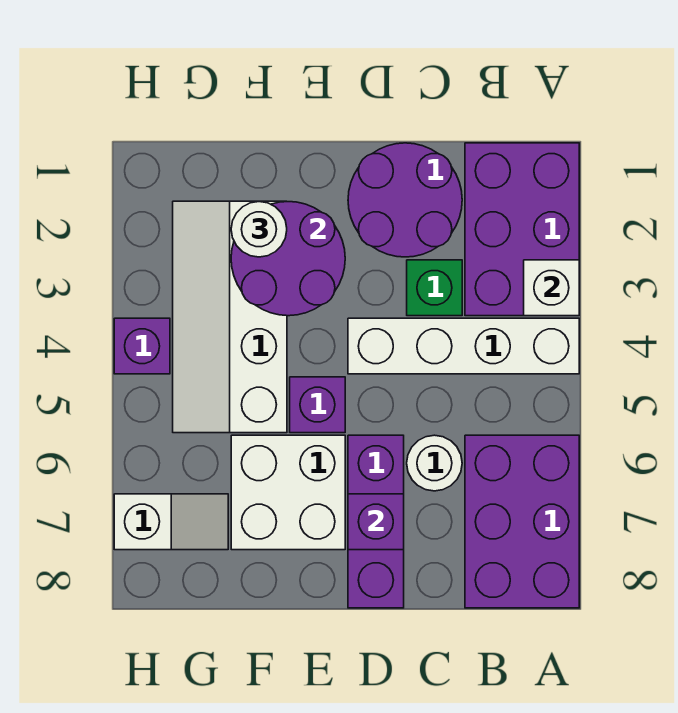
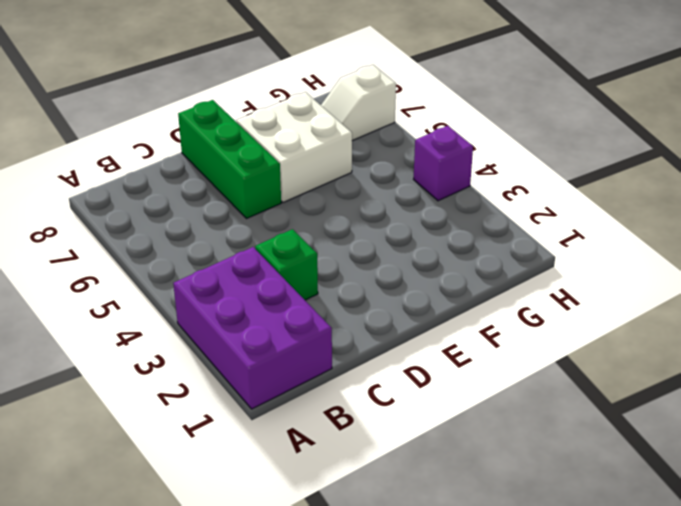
green 1x3 brick [178,100,281,219] -> purple 1x3 brick [348,435,404,608]
none -> white 1x4 brick [348,318,579,374]
none -> purple 2x3 brick [465,435,579,608]
none -> purple 2x2 round brick [348,143,462,257]

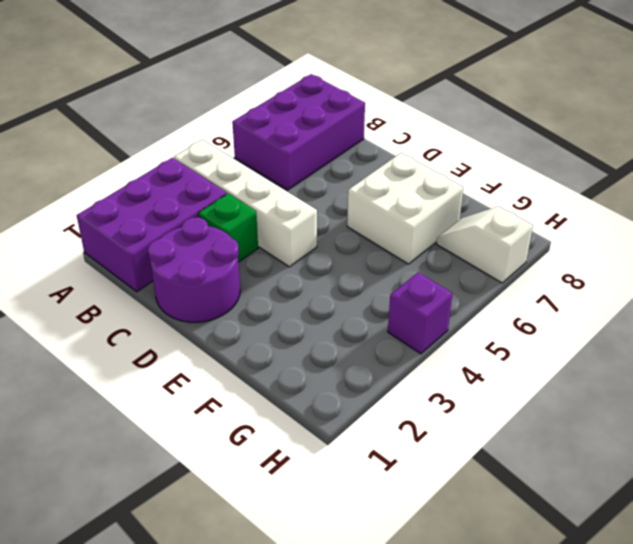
none -> white 1x1 round brick [407,435,462,491]
none -> purple 1x3 brick [348,435,404,608]
none -> purple 1x1 brick [290,377,345,433]

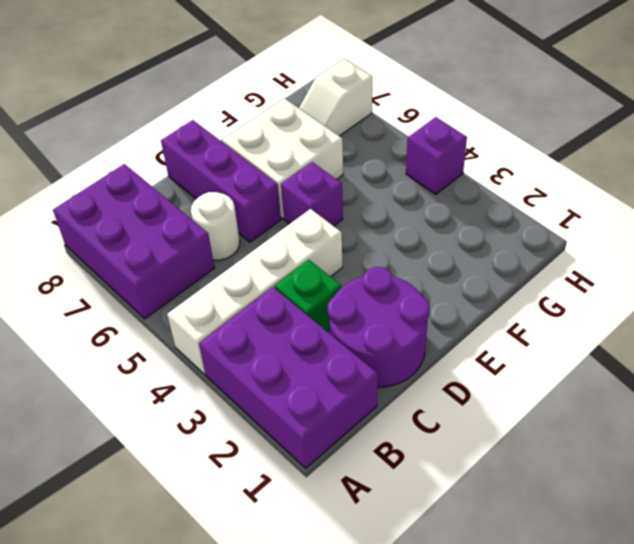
none -> white 2x4 slope [173,201,287,433]
none -> white 1x1 brick [524,260,579,316]
none -> purple 1x1 brick [348,494,404,550]

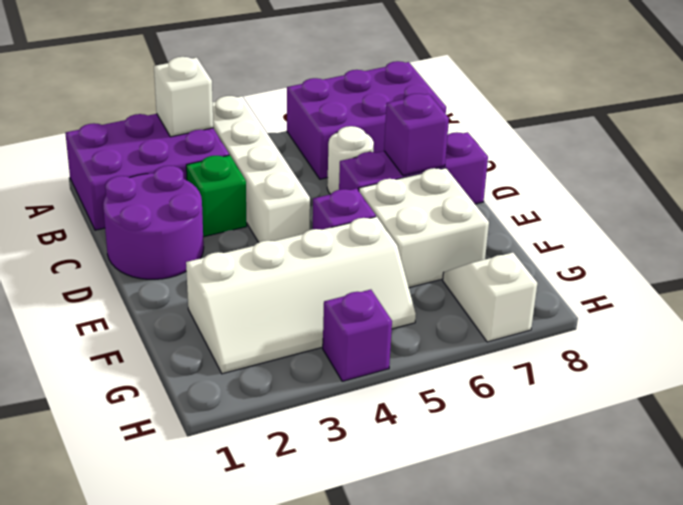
none -> purple 2x2 round brick [231,202,345,316]
none -> white 1x1 round brick [231,202,287,257]

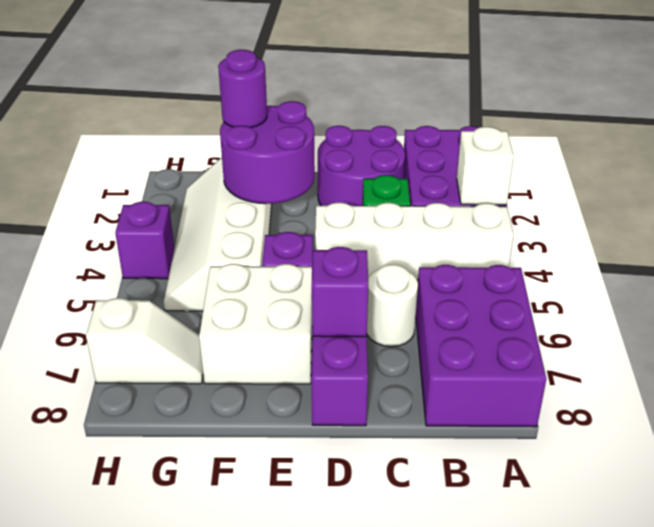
purple 1x1 round brick [218,50,267,128] -> white 1x1 round brick [231,202,287,257]

